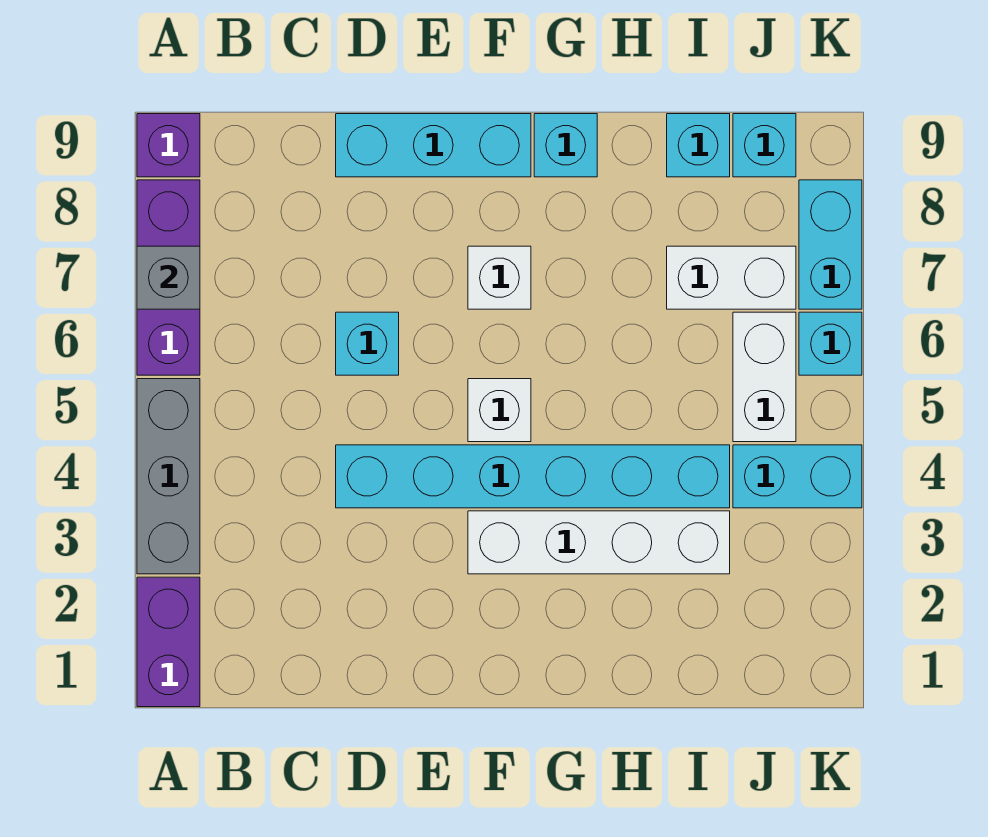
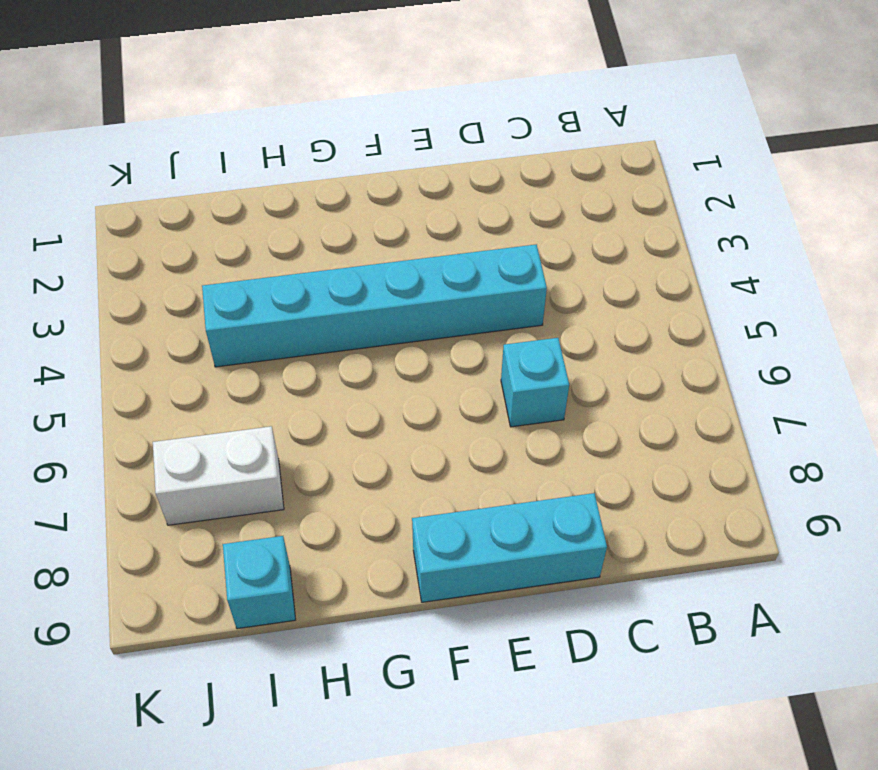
none -> purple 1x2 brick [137,577,200,707]
none -> grey 1x3 brick [137,379,200,574]
none -> purple 1x3 brick [137,180,200,375]

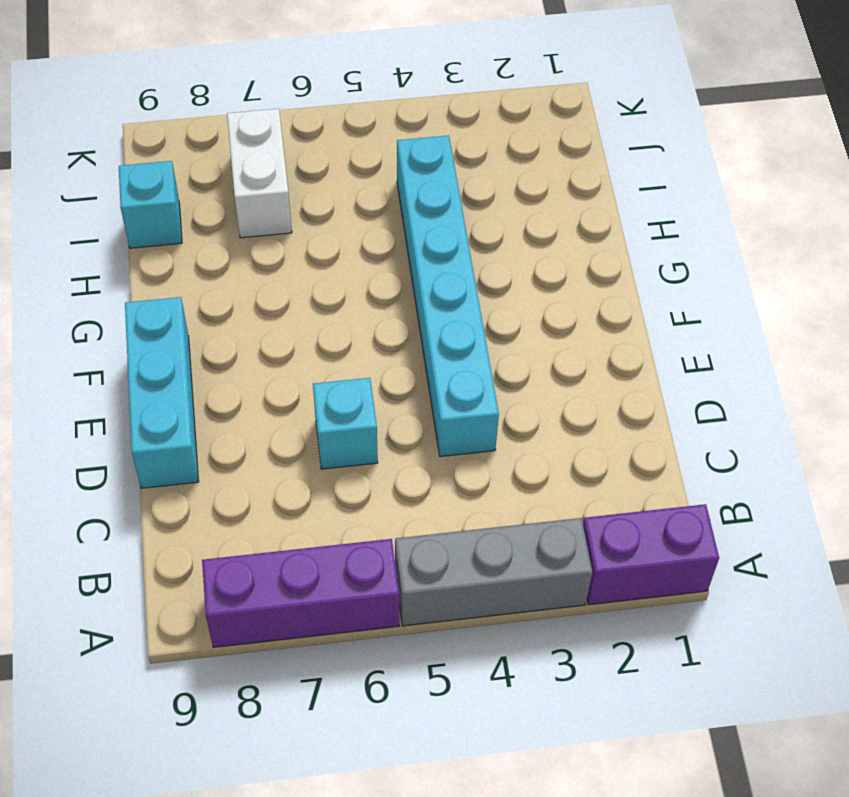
none -> purple 1x1 brick [137,114,200,177]
none -> white 1x4 brick [468,511,730,574]
none -> white 1x1 brick [468,379,531,442]

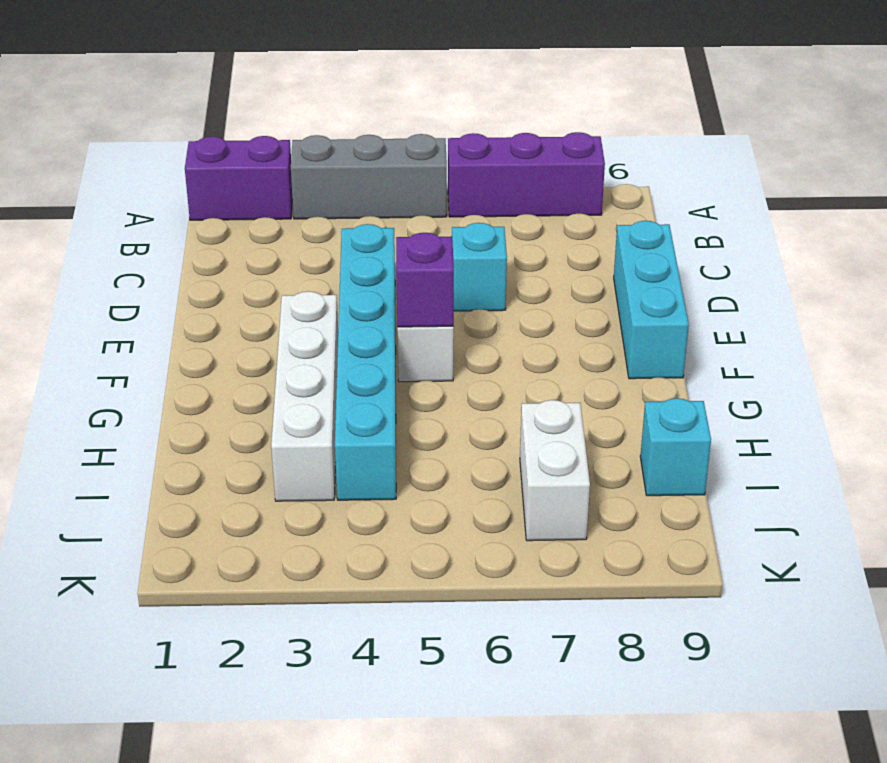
purple 1x1 brick [396,233,454,327] -> purple 1x1 brick moved to [137,114,200,177]
none -> white 1x1 brick [468,246,531,309]
none -> cyan 1x1 brick [534,114,597,177]
none -> cyan 1x2 brick [733,445,862,508]

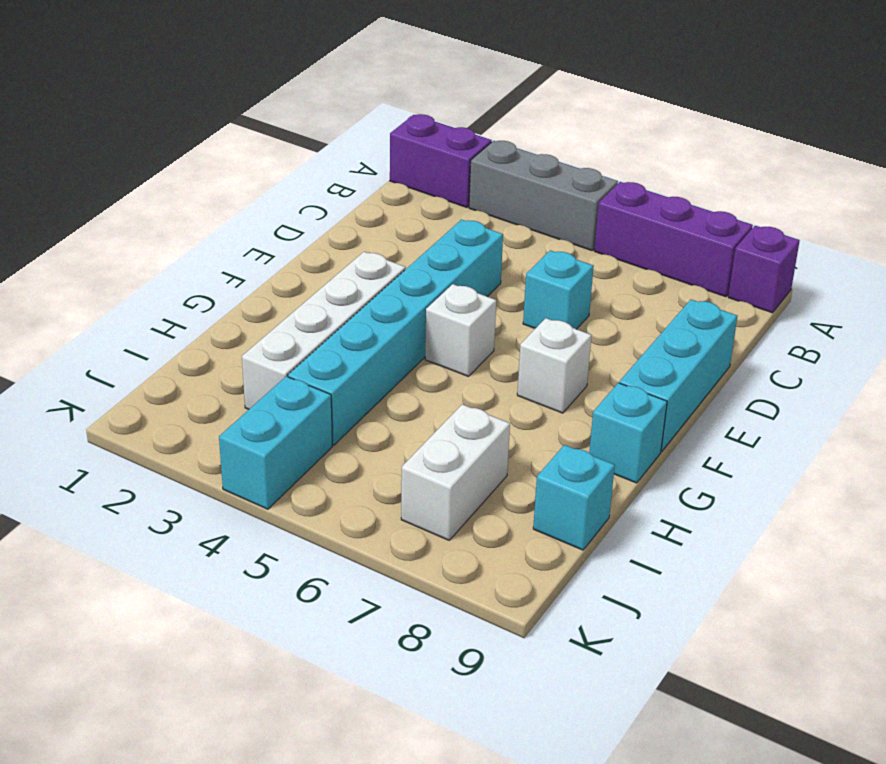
none -> white 1x2 brick [733,312,796,442]
none -> cyan 1x1 brick [733,114,796,177]
none -> cyan 1x1 brick [799,312,862,375]

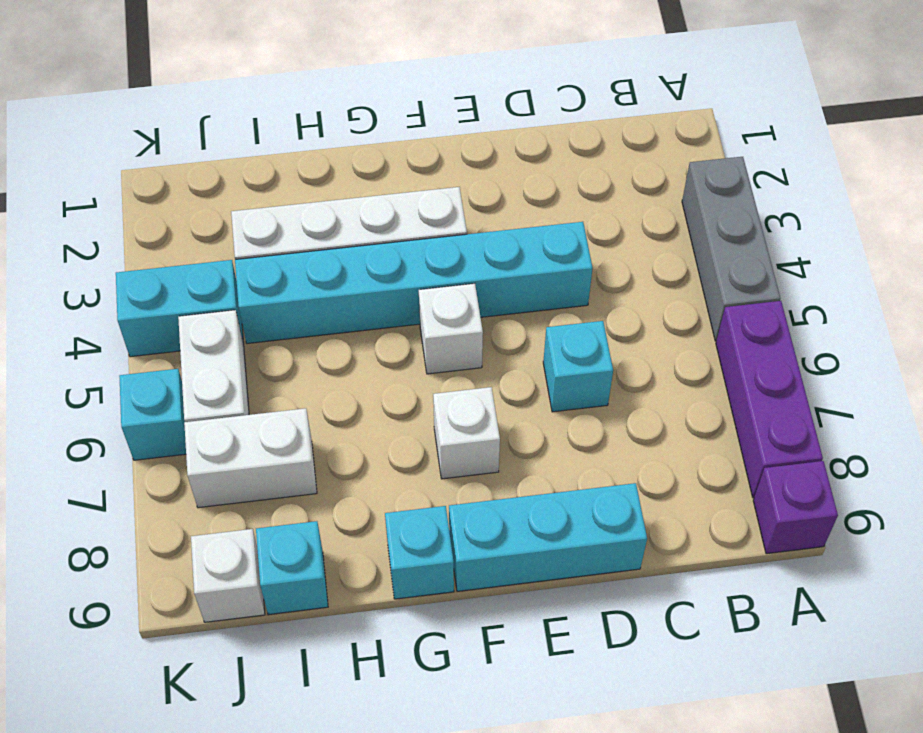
white 1x1 brick [191,529,265,622] -> cyan 1x1 brick [733,114,796,177]
none -> purple 1x2 brick [137,577,200,707]
none -> cyan 1x2 brick [799,180,862,309]
none -> grey 1x1 brick [137,246,200,309]

